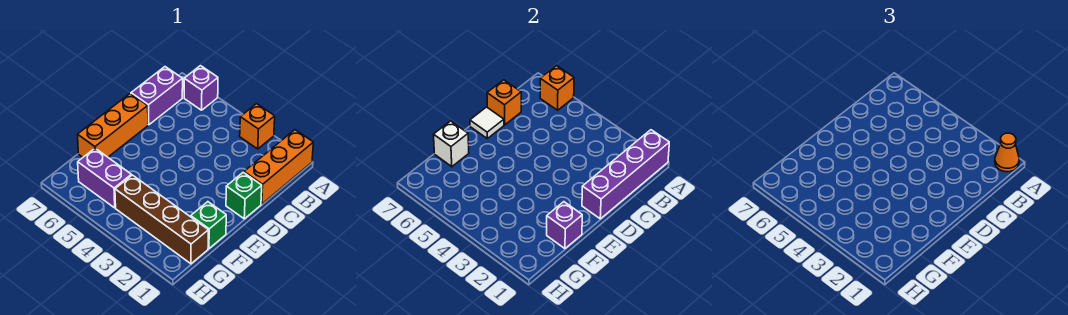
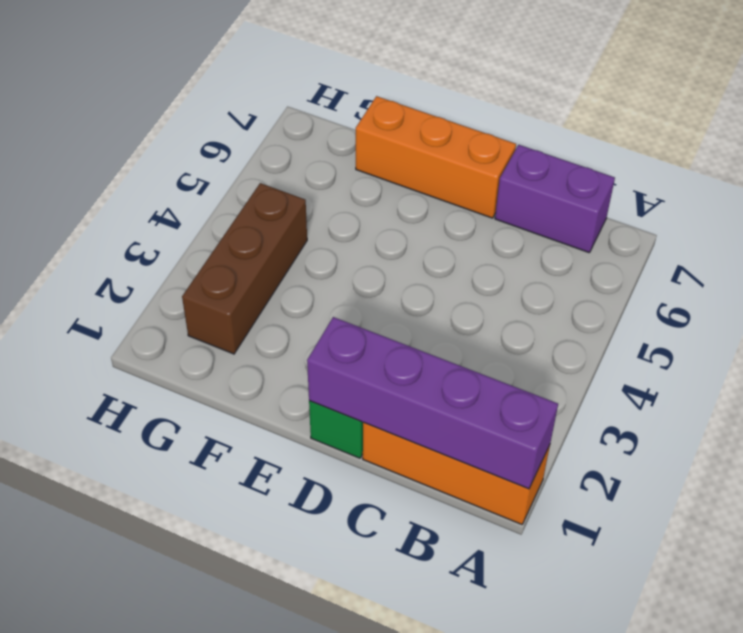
brown 1x3 brick [182,183,307,354] -> brown 1x4 brick [115,175,208,264]
none -> orange 1x1 brick [240,104,275,149]
none -> purple 1x1 brick [184,66,218,110]
none -> green 1x1 brick [191,202,226,249]

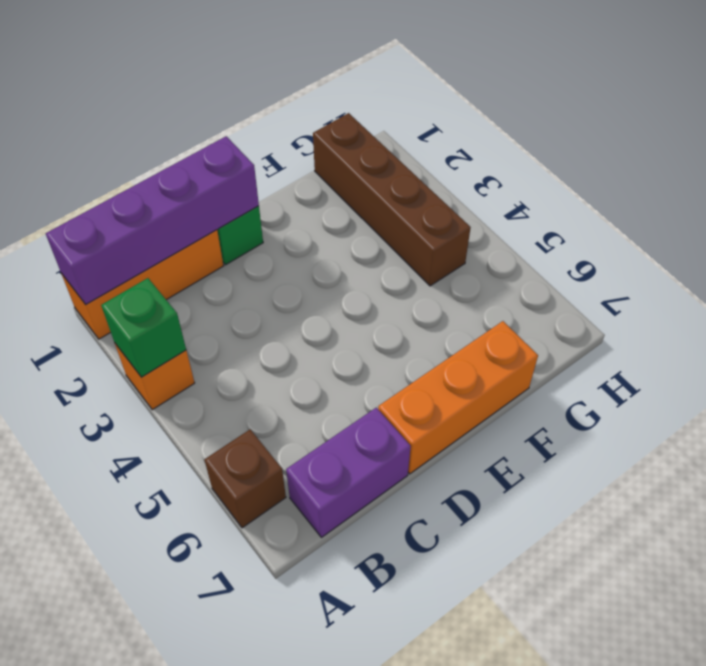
green 1x1 brick [101,278,186,377] -> green 1x1 brick moved to [191,202,226,249]
brown 1x1 brick [204,429,286,528] -> purple 1x1 brick [184,66,218,110]
none -> purple 1x2 brick [78,148,131,208]
none -> orange 1x1 brick [540,66,574,110]
none -> orange 1x1 brick [487,80,521,125]

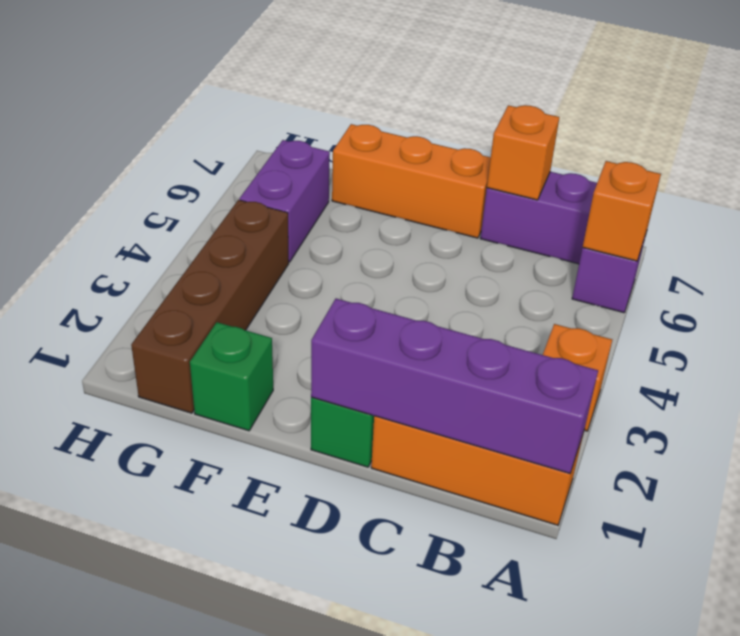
none -> white 1x1 tile [470,107,504,138]
none -> purple 1x1 brick [547,202,582,249]
none -> white 1x1 brick [434,121,469,167]

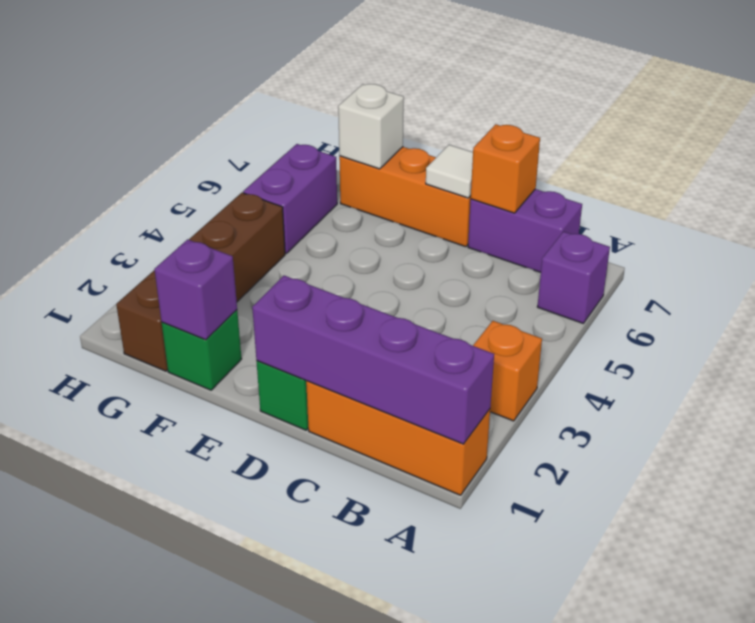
none -> orange 1x1 brick [540,66,574,110]
none -> orange 1x1 cone [995,133,1019,172]

